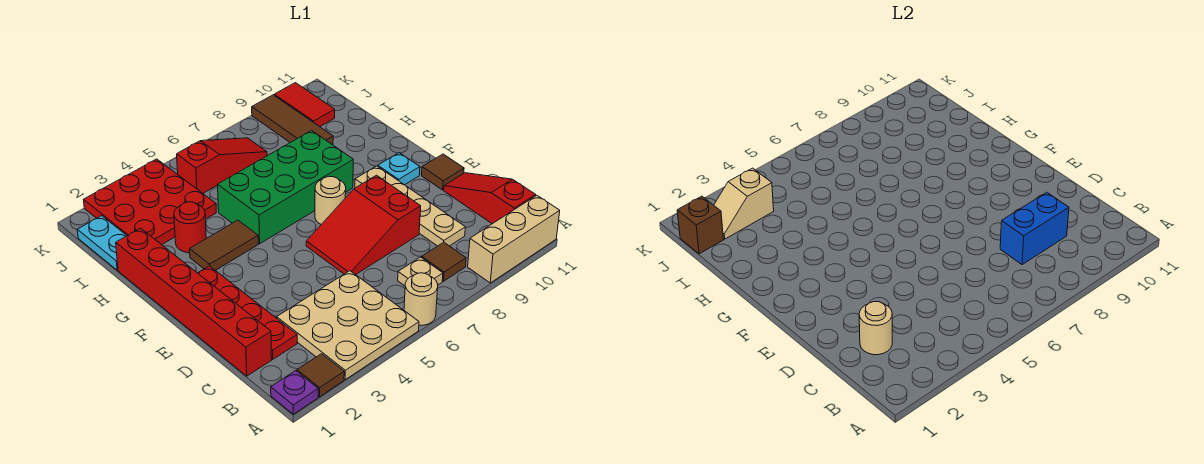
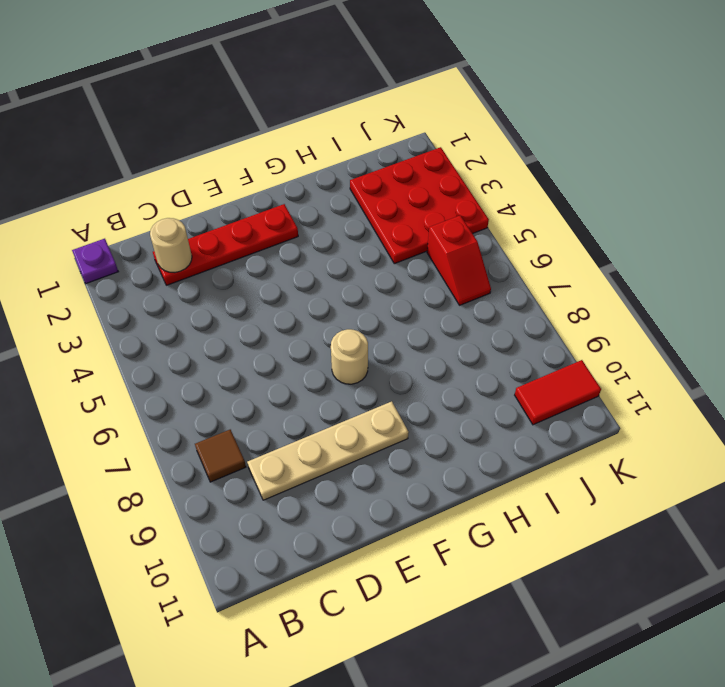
red 1x2 slope [427,215,491,305] -> red 1x3 slope [177,138,267,193]
none -> brown 1x1 tile [297,354,344,397]
none -> tan 3x3 plate [277,271,419,380]
none -> tan 1x1 round brick [404,273,438,325]

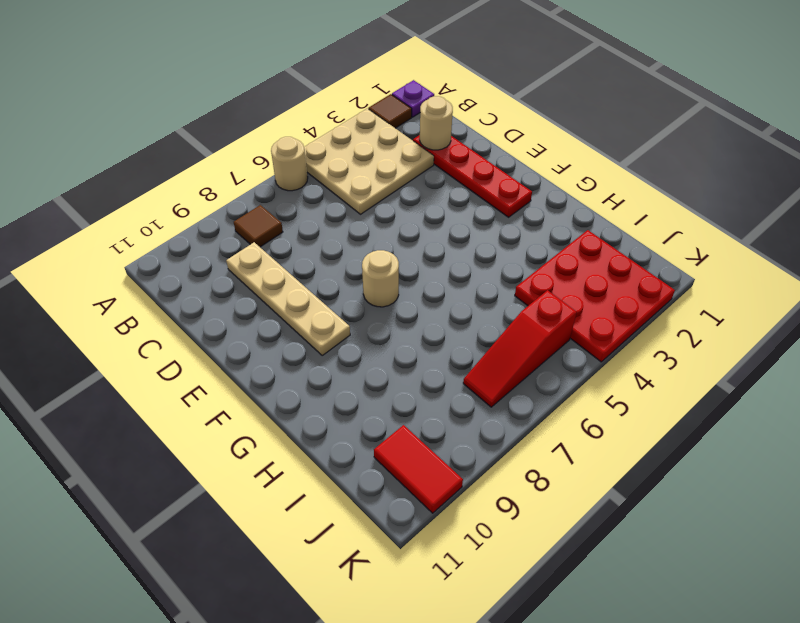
none -> tan 1x3 brick [468,195,560,283]
none -> tan 1x1 plate [398,257,443,286]
none -> red 1x3 slope [444,173,536,224]

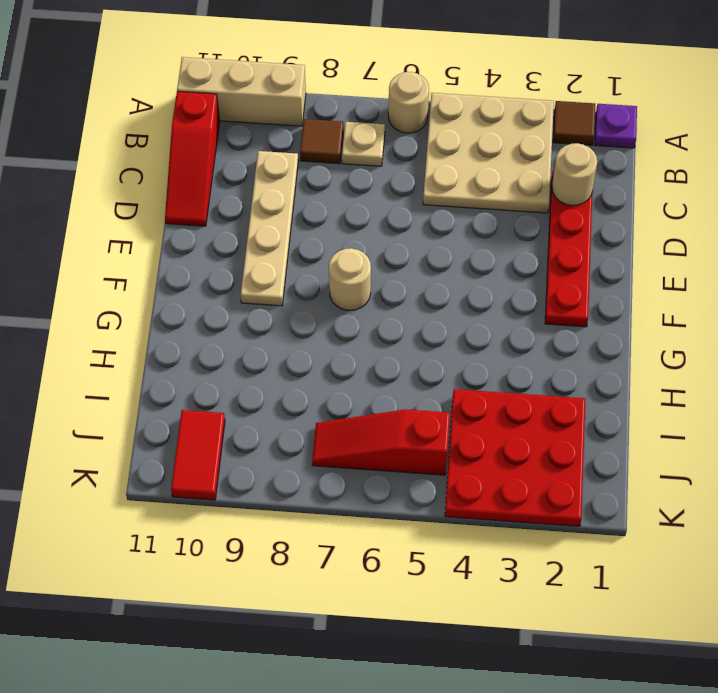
none -> red 1x6 brick [116,228,272,376]
none -> red 2x3 slope [306,175,421,275]
none -> brown 1x1 tile [422,154,464,190]

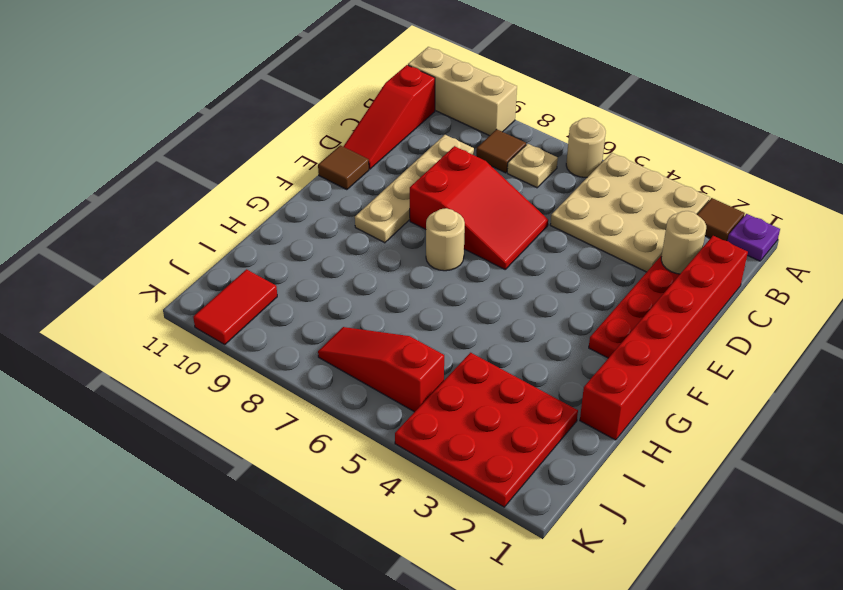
none -> cyan 1x1 plate [378,153,420,185]
none -> brown 1x2 tile [190,220,258,270]
none -> green 2x4 brick [218,131,353,244]

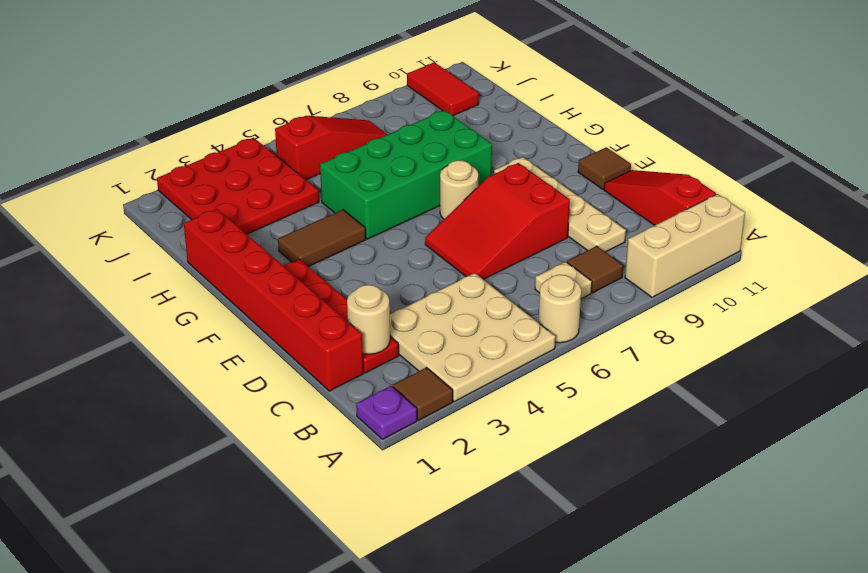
none -> cyan 1x1 plate [378,153,420,185]
none -> red 1x1 round brick [174,202,206,253]
none -> cyan 1x2 plate [77,216,127,270]

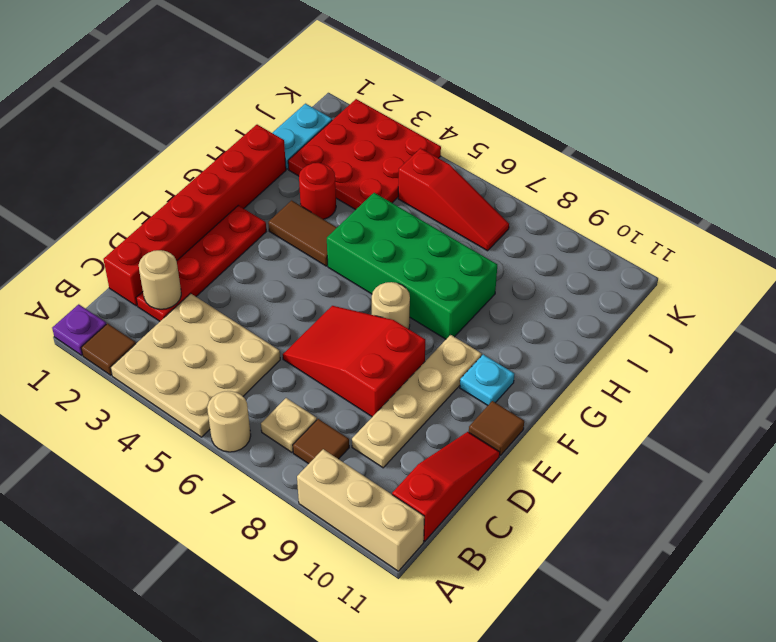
none -> brown 1x3 tile [252,95,333,145]
none -> red 1x2 tile [274,83,335,127]
none -> blue 1x2 brick [1000,192,1069,265]

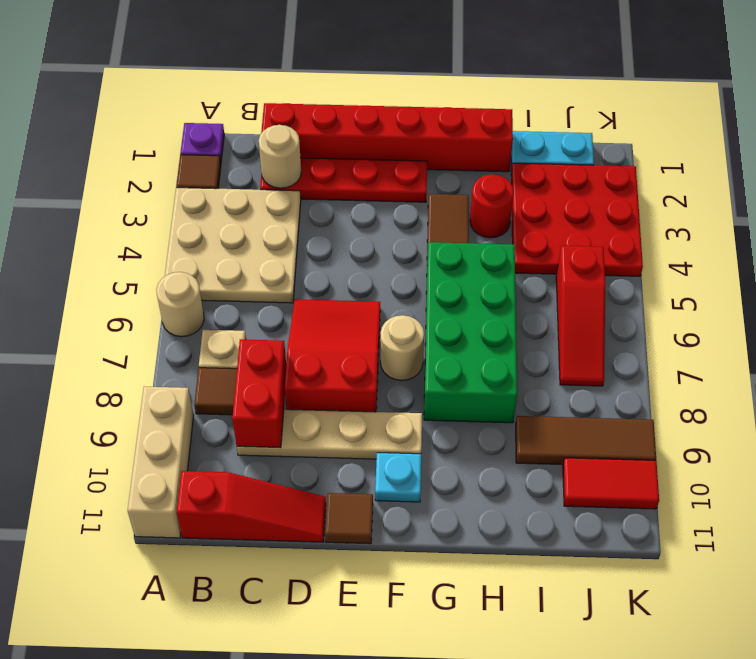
red 1x2 brick [232,339,286,448] -> blue 1x2 brick [1000,192,1069,265]
none -> brown 1x1 brick [677,196,724,254]
none -> tan 1x2 slope [714,168,774,239]

